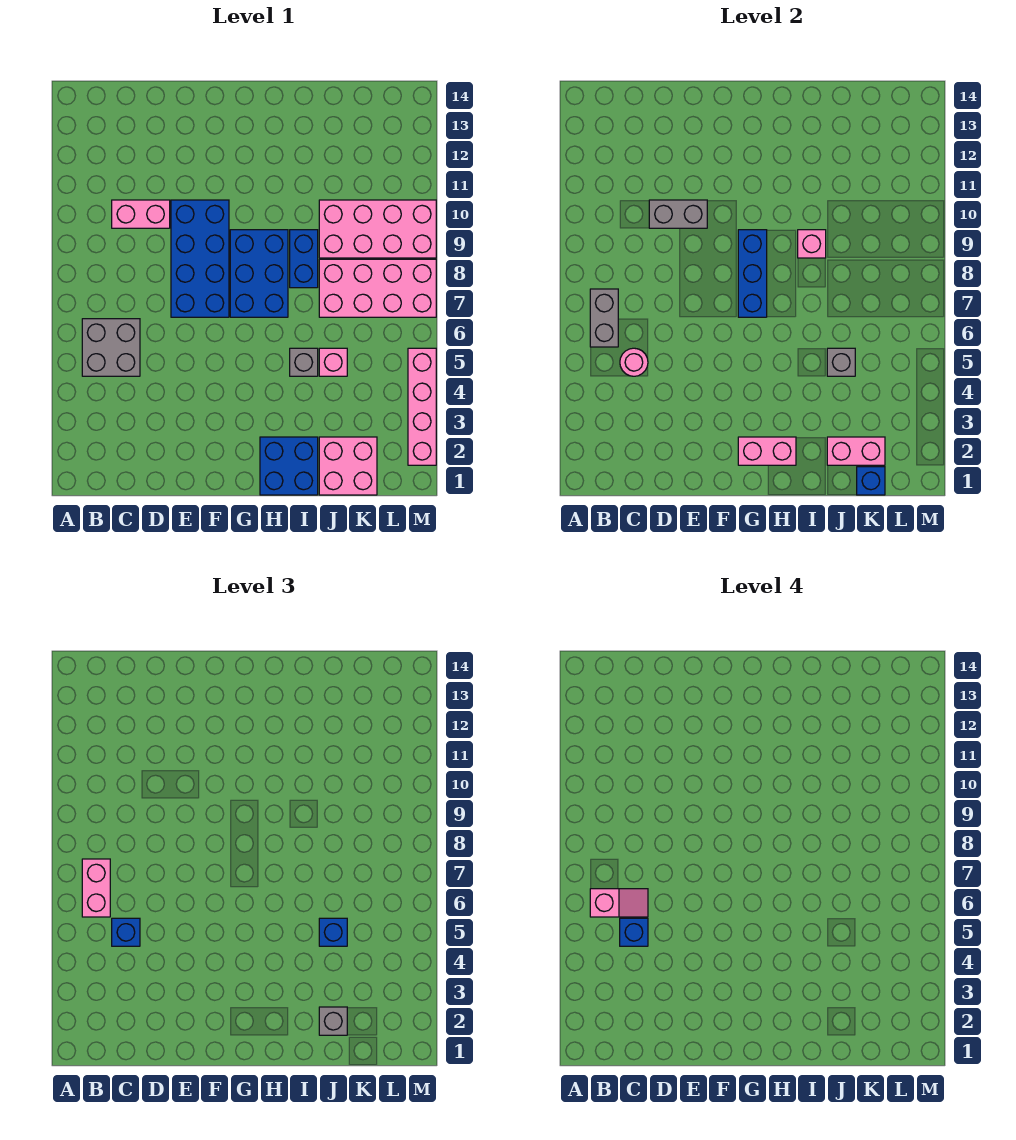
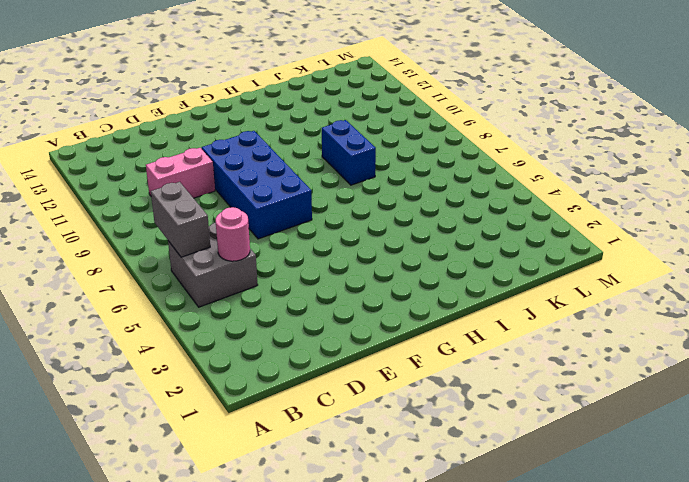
none -> blue 2x3 brick [230,230,288,317]
none -> blue 2x2 brick [260,437,318,495]
none -> grey 1x1 brick [290,348,318,376]

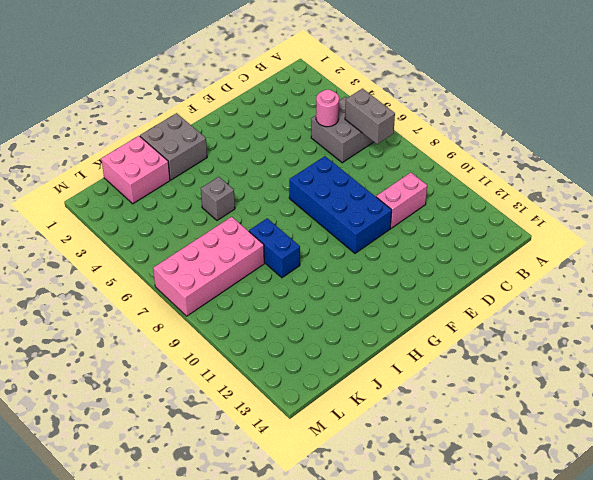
grey 2x2 brick [140,113,207,180] -> blue 2x2 brick [260,437,318,495]
none -> blue 2x3 brick [230,230,288,317]
none -> pink 1x1 brick [319,348,347,376]
none -> pink 2x4 brick [319,200,436,258]

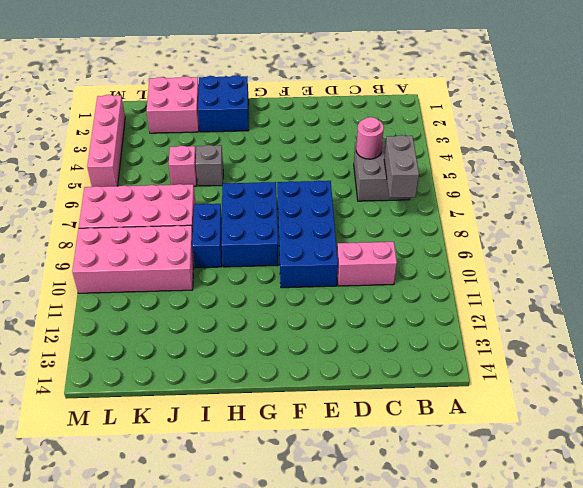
none -> grey 1x2 brick [649,200,707,228]
none -> pink 1x2 brick [738,437,796,465]
none -> blue 1x3 brick [738,230,767,317]

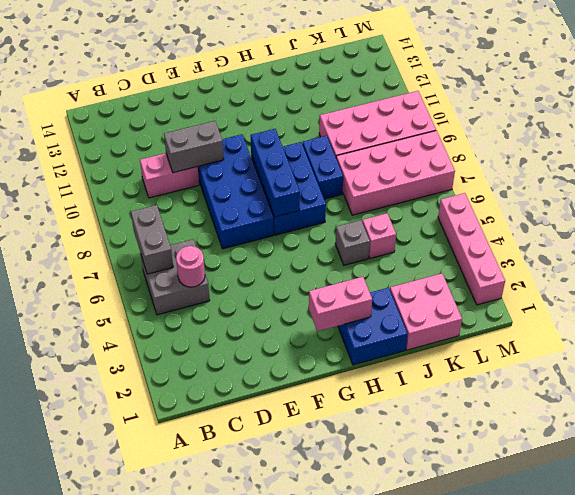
none -> pink 1x1 brick [798,230,826,258]
none -> pink 1x2 brick [827,437,885,465]
none -> grey 1x1 brick [827,348,855,376]

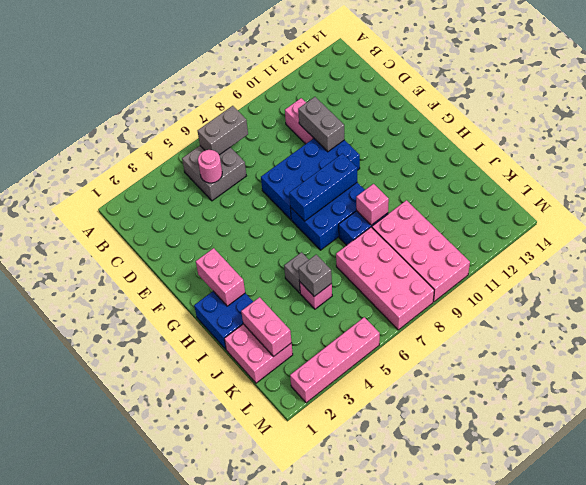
none -> blue 1x1 brick [857,467,885,495]
none -> pink 1x2 brick [82,859,110,917]
none -> blue 1x1 brick [112,918,140,946]

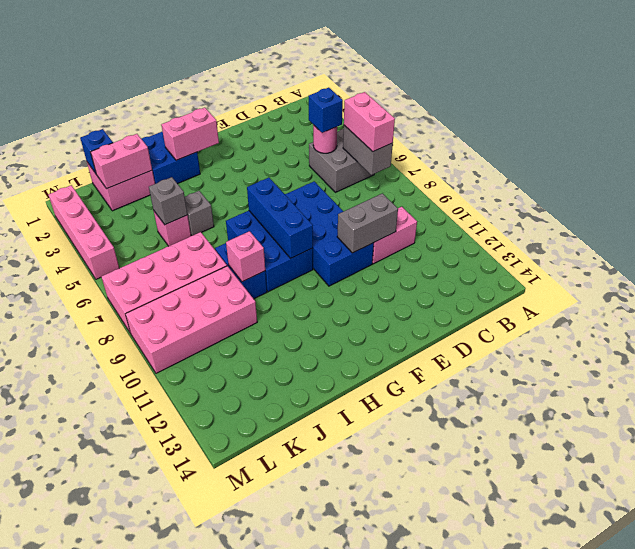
none -> grey 1x1 brick [319,1007,347,1035]
none -> blue 1x1 brick [319,918,347,946]
none -> pink 1x2 slope [590,889,648,917]

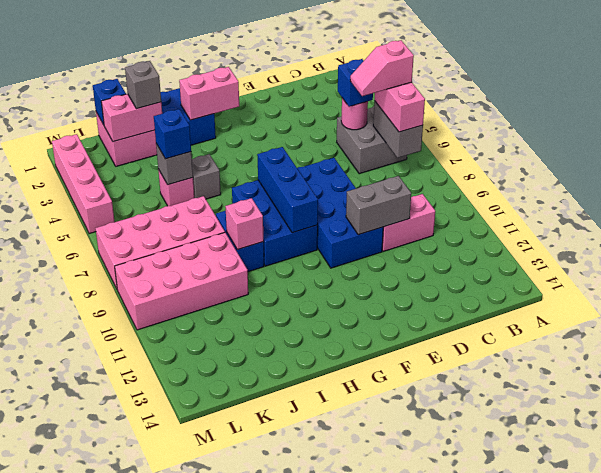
none -> blue 1x1 brick [620,918,648,946]

